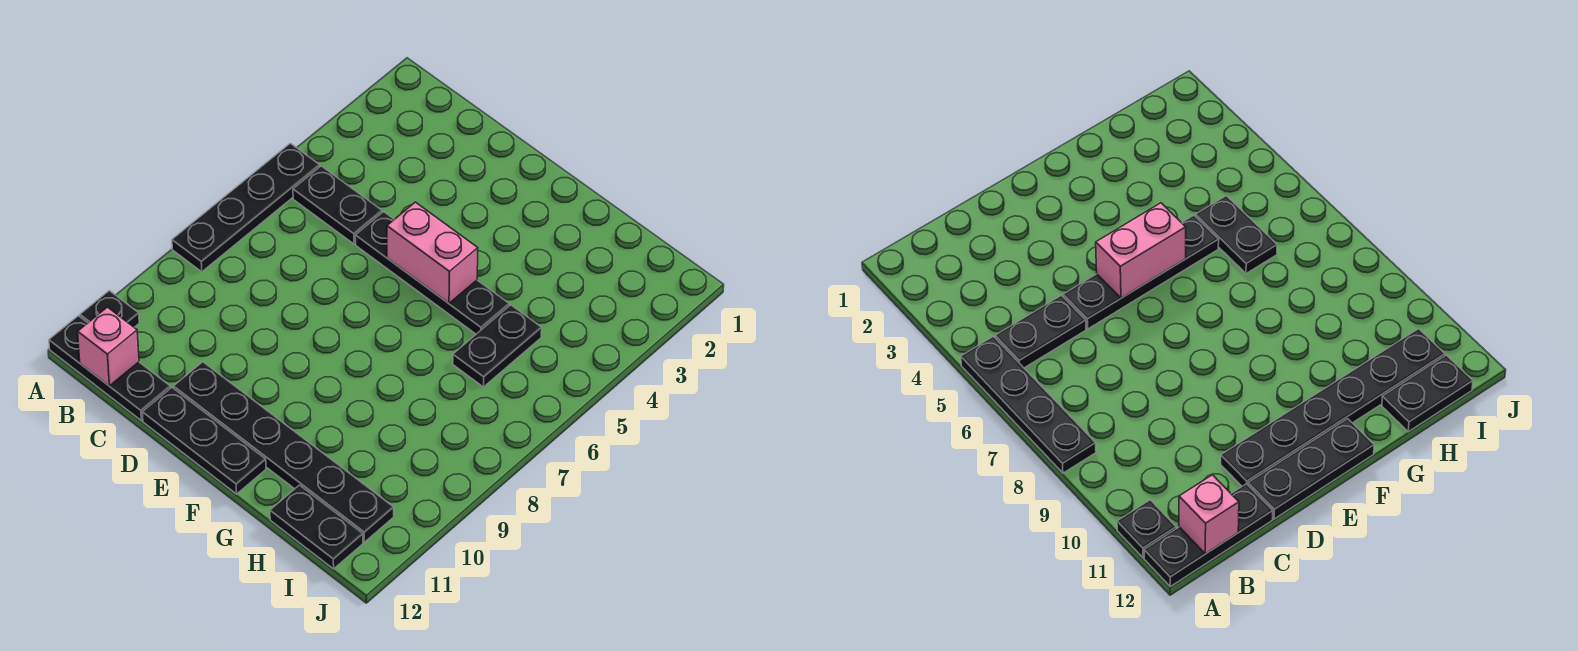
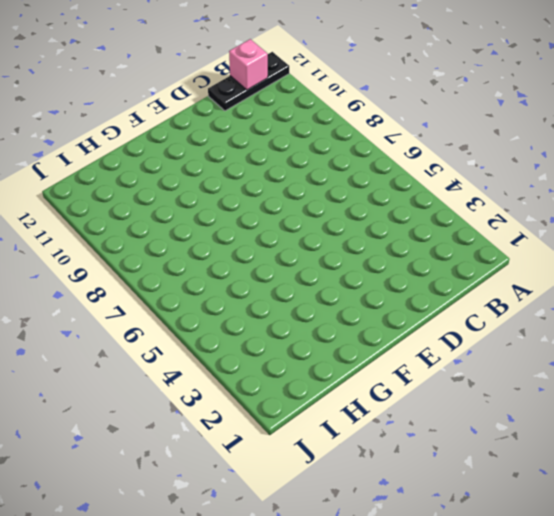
none -> black 1x4 plate [172,143,320,272]
none -> black 1x1 plate [80,291,139,327]

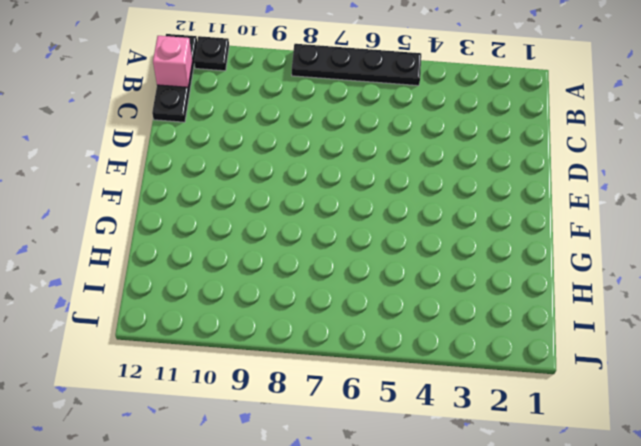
none -> black 1x2 plate [293,166,382,244]
none -> black 1x4 plate [355,212,509,334]

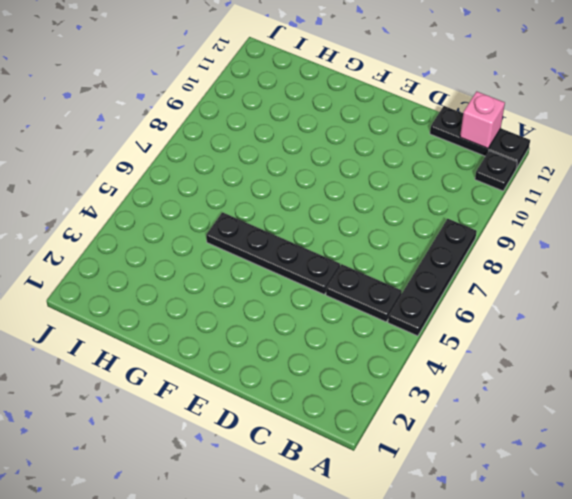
none -> black 1x6 plate [173,362,394,542]
none -> black 1x3 plate [142,388,266,494]

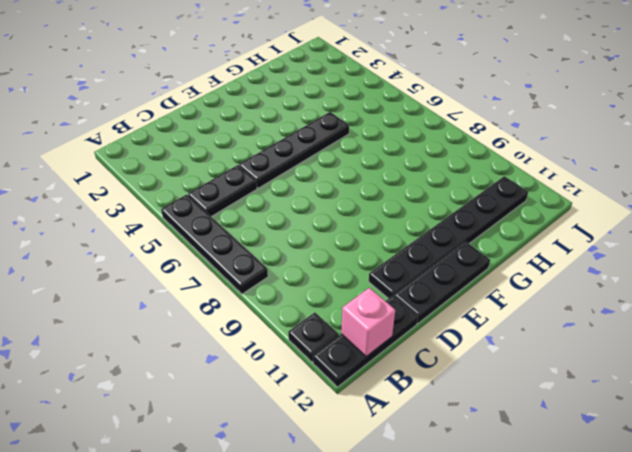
none -> black 1x2 plate [453,305,542,387]
none -> black 1x2 plate [270,485,363,569]

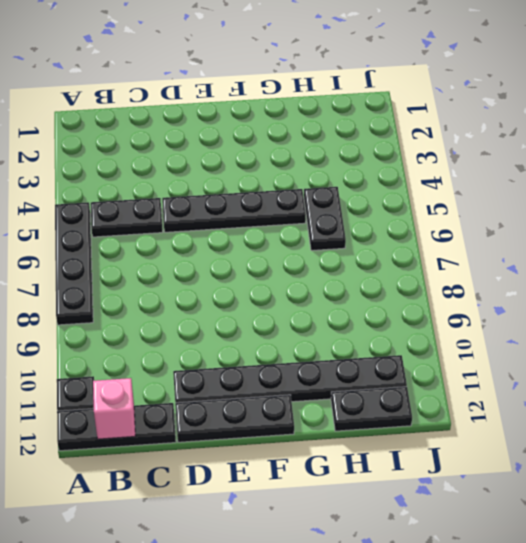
none -> pink 1x2 brick [387,202,478,303]

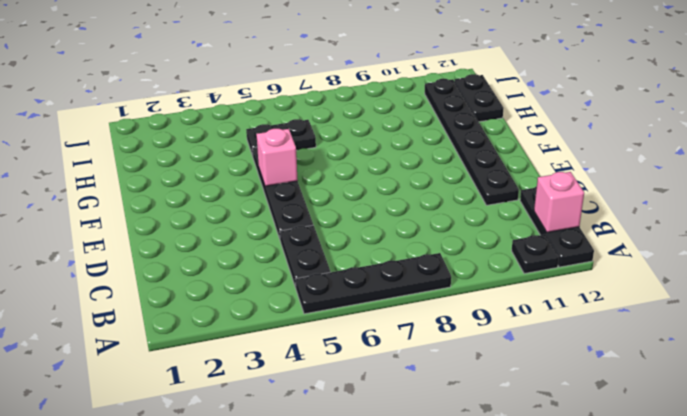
pink 1x1 brick [256,129,298,186] -> pink 1x2 brick [387,202,478,303]
none -> black 1x3 plate [142,388,266,494]

